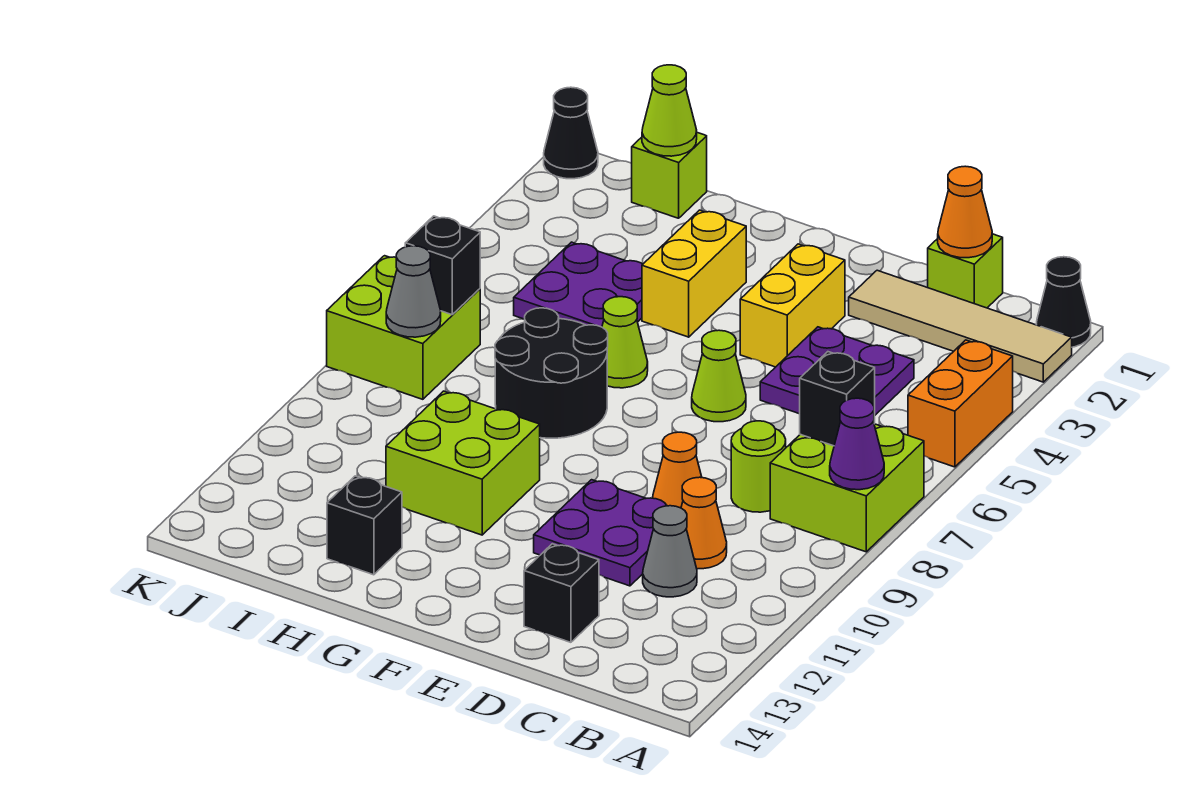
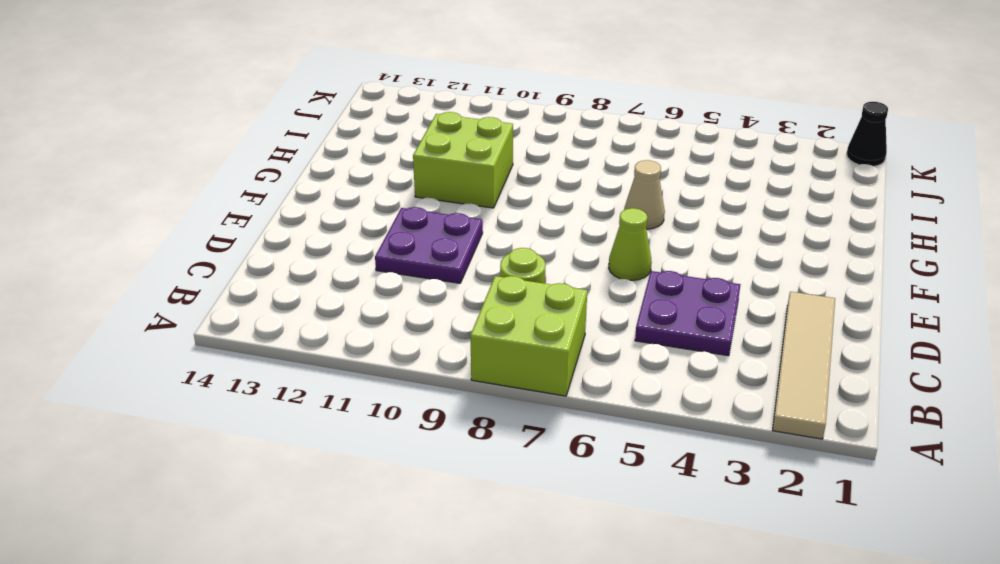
tan 1x1 cone [624,160,665,229] -> lime 1x1 cone [602,297,648,388]
none -> black 1x1 cone [1036,257,1091,347]
none -> orange 1x2 brick [908,340,1013,467]
none -> lime 1x1 brick [928,234,1003,308]

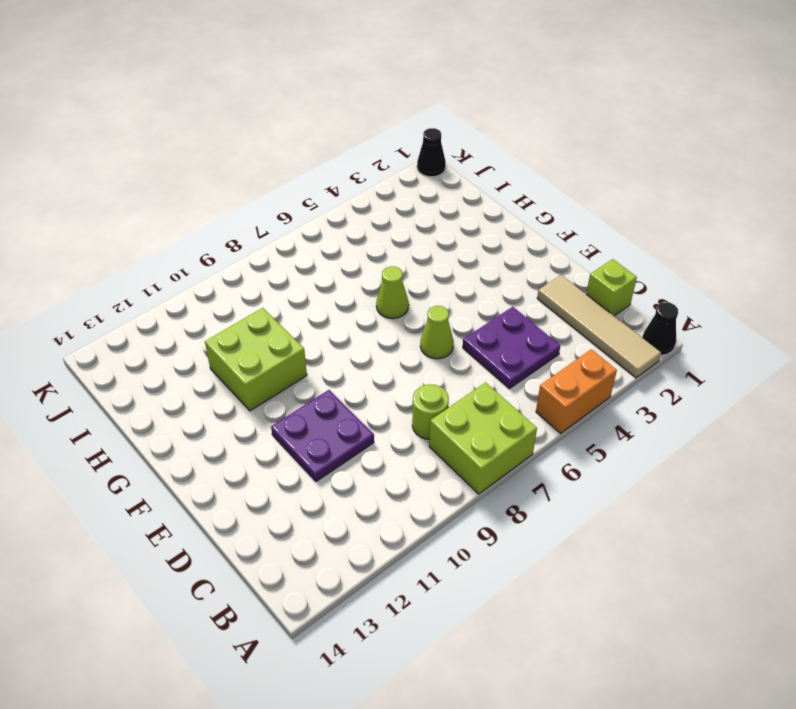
none -> orange 1x1 cone [681,477,727,569]
none -> grey 1x1 cone [643,506,697,597]
none -> orange 1x1 cone [653,432,702,508]

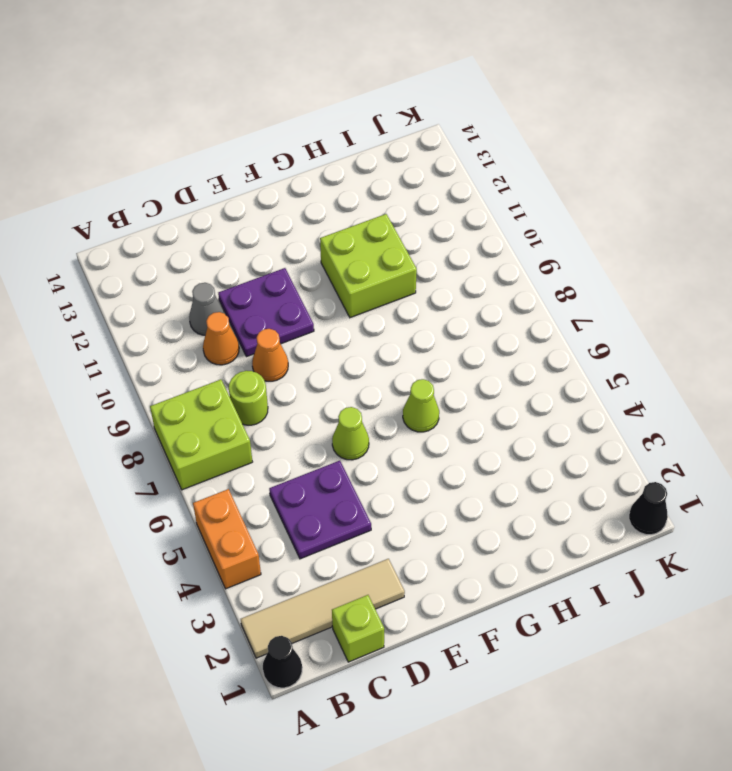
none -> black 1x1 brick [524,544,599,642]
none -> yellow 1x2 brick [740,244,845,367]
none -> yellow 1x2 brick [642,210,746,337]

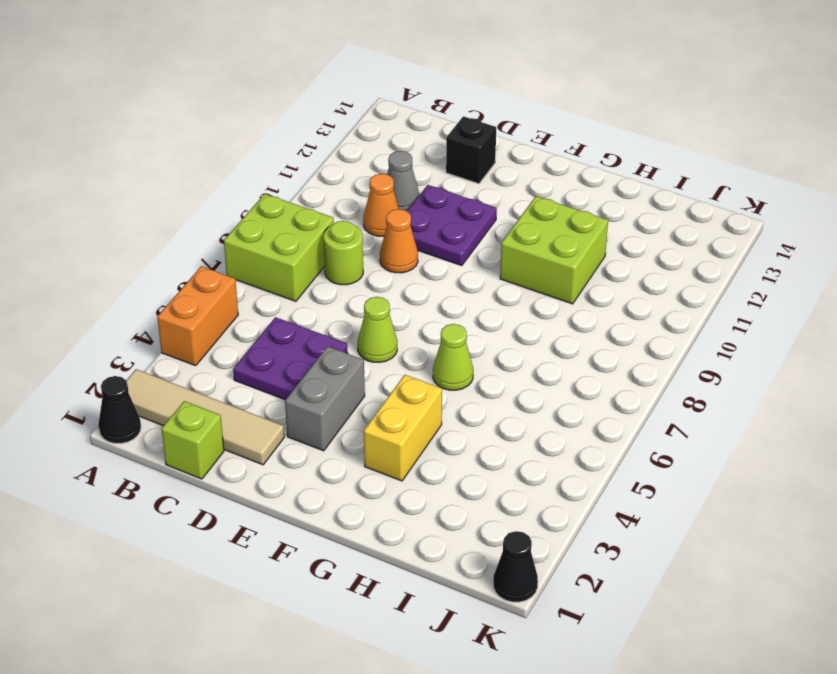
grey 1x2 brick [285,346,365,451] -> yellow 1x2 brick [740,244,845,367]
none -> black 2x2 round brick [495,308,608,438]
none -> purple 2x2 plate [514,242,643,327]
none -> black 1x1 brick [327,476,402,575]

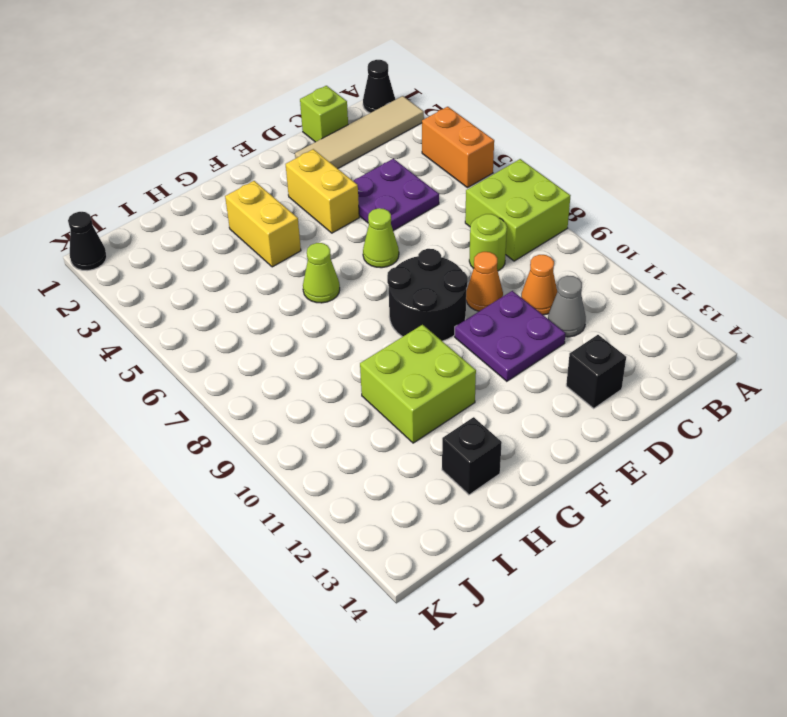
black 2x2 round brick [387,249,468,341] -> black 2x2 round brick moved to [495,308,608,438]
none -> purple 2x2 plate [514,242,643,327]
none -> lime 1x1 brick [632,133,707,218]
none -> lime 2x2 brick [327,256,480,399]

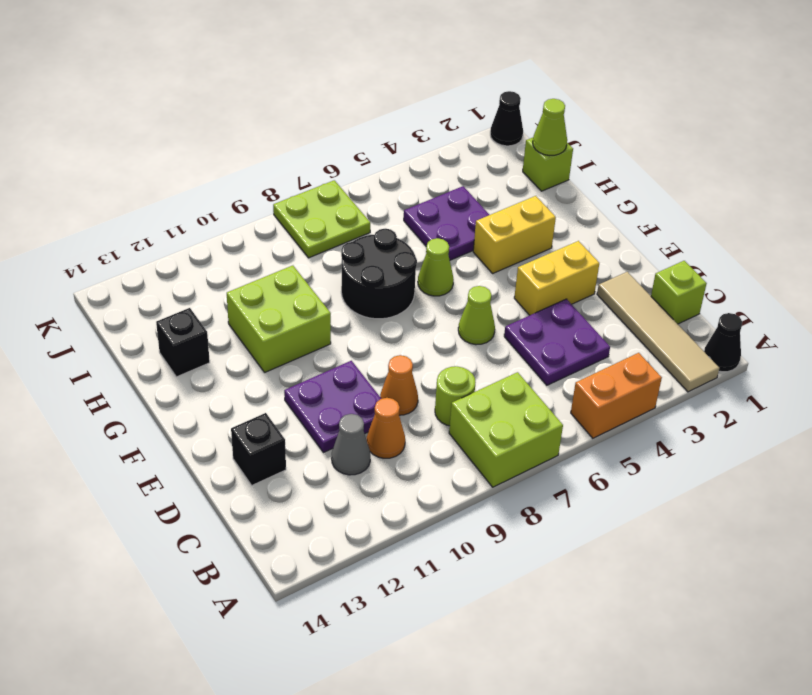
lime 2x2 plate [273,180,370,258] -> lime 2x2 brick [327,256,480,399]
none -> purple 1x1 cone [830,398,884,490]
none -> black 1x1 brick [800,352,875,446]
none -> orange 1x1 cone [938,166,992,258]

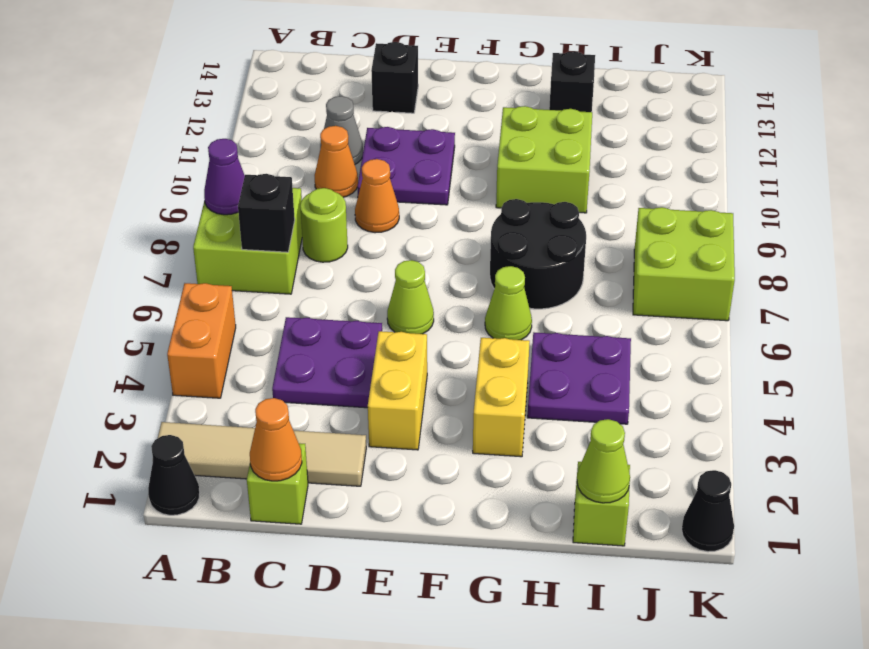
none -> black 1x1 brick [405,216,480,315]
none -> grey 1x1 cone [386,246,441,337]

